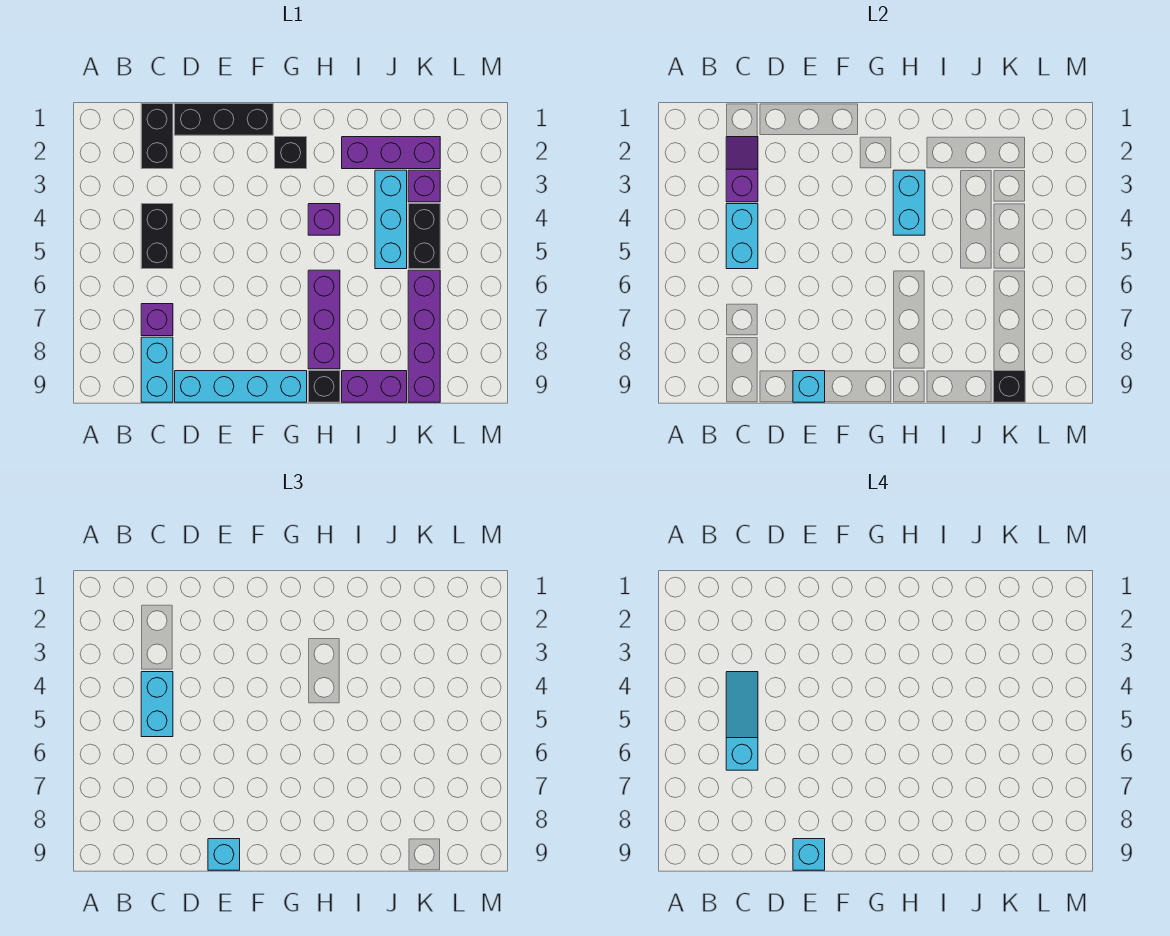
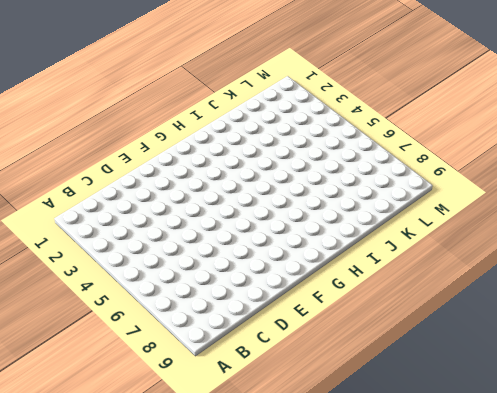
none -> black 1x2 brick [141,103,173,169]
none -> black 1x2 brick [141,204,173,269]
none -> purple 1x1 brick [141,304,173,336]

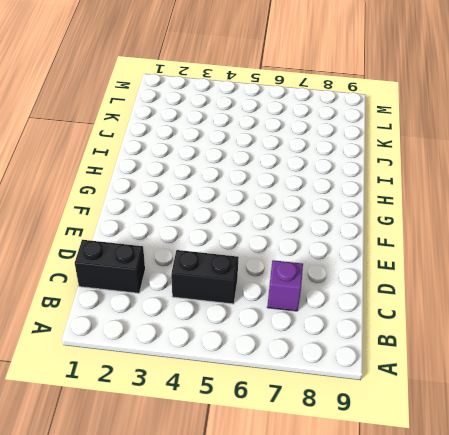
none -> cyan 1x2 brick [141,337,173,402]
none -> black 1x3 brick [175,103,273,135]
none -> cyan 1x4 brick [175,371,307,402]

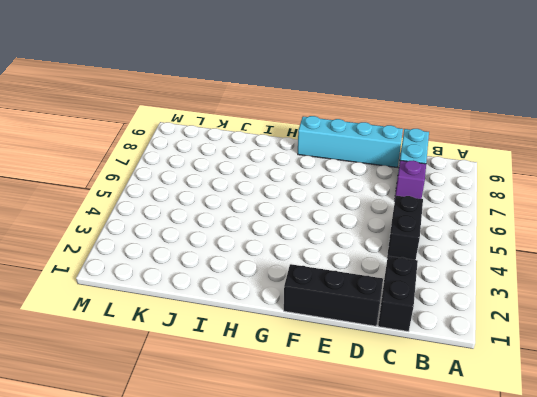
none -> black 1x1 brick [275,137,307,169]
none -> purple 1x1 brick [308,204,340,235]
none -> purple 1x3 brick [308,270,340,369]

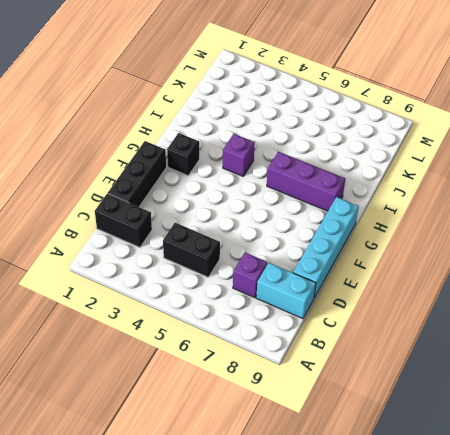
none -> black 1x1 brick [308,371,340,402]
none -> purple 1x3 brick [342,137,440,169]
none -> purple 1x2 brick [342,371,407,402]

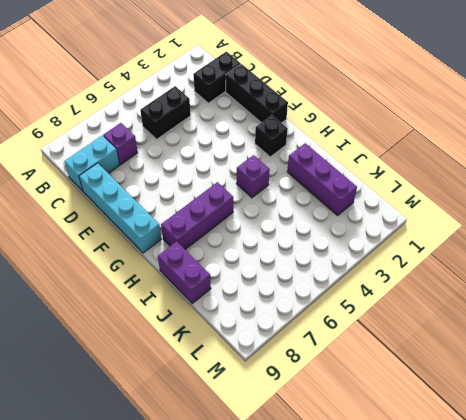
none -> black 1x1 brick [308,371,340,402]
none -> cyan 1x3 brick [375,170,407,269]
none -> purple 1x1 brick [408,170,440,202]

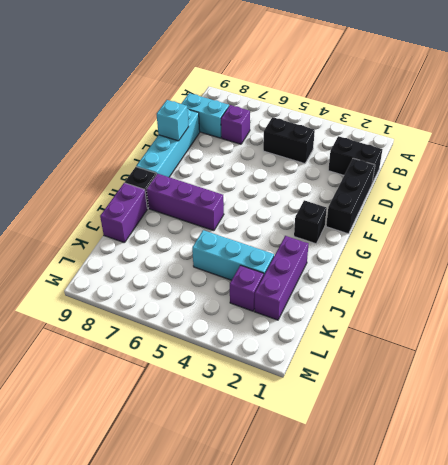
none -> purple 1x1 brick [308,204,340,235]
none -> black 1x2 brick [408,204,440,269]
none -> purple 1x4 brick [408,270,440,402]

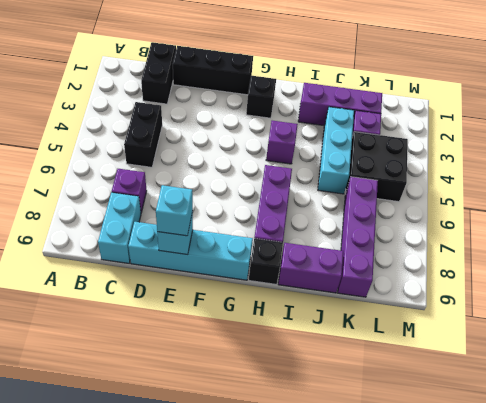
black 2x2 brick [345,132,408,202] -> black 1x2 brick [408,204,440,269]
none -> purple 1x2 slope [726,137,758,202]
none -> cyan 1x2 brick [726,204,758,269]
none -> cyan 1x2 brick [893,170,925,235]

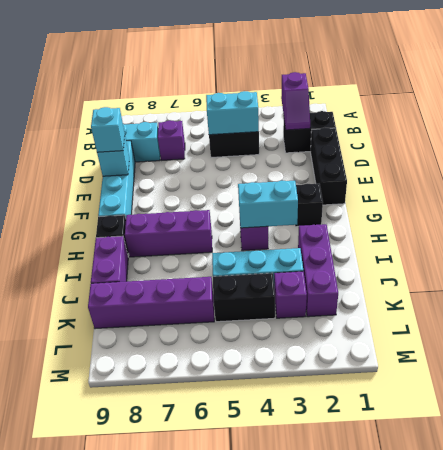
purple 1x2 slope [281,72,310,130] -> purple 1x2 slope turned to [726,137,758,202]
none -> black 1x1 brick [993,371,1025,402]
none -> cyan 1x2 brick [141,672,173,737]
none -> cyan 1x3 slope [726,672,758,770]

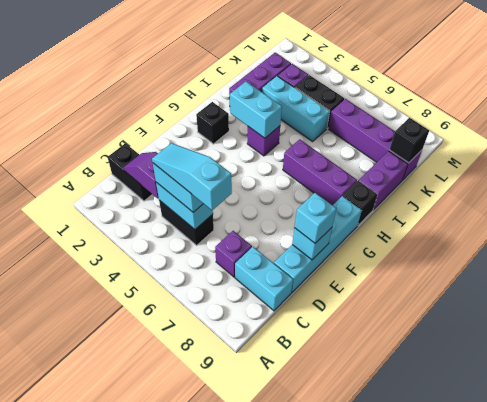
none -> black 1x3 brick [175,103,273,135]
none -> cyan 1x1 brick [793,839,825,870]

